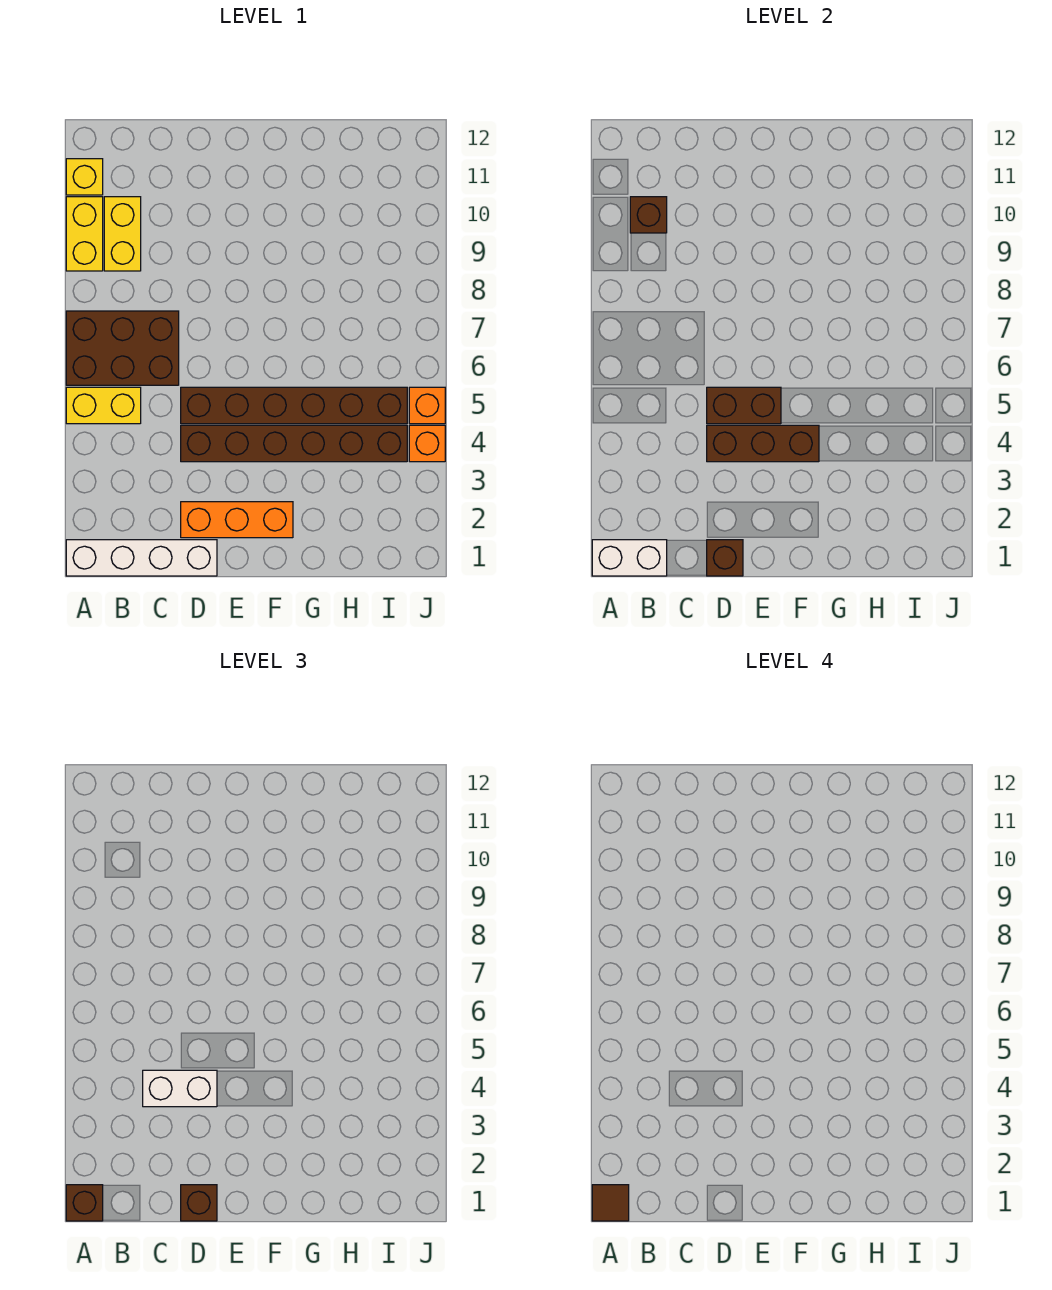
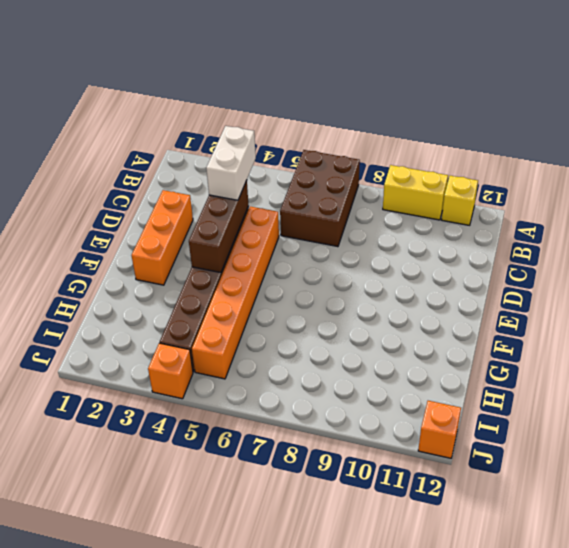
orange 1x6 brick [192,206,279,379] -> brown 1x6 brick [181,387,407,424]
orange 1x1 brick [418,401,461,458] -> orange 1x1 brick moved to [409,387,445,424]
none -> white 1x4 brick [66,540,217,576]
none -> yellow 1x2 brick [66,387,141,424]
none -> yellow 1x2 brick [104,197,141,271]

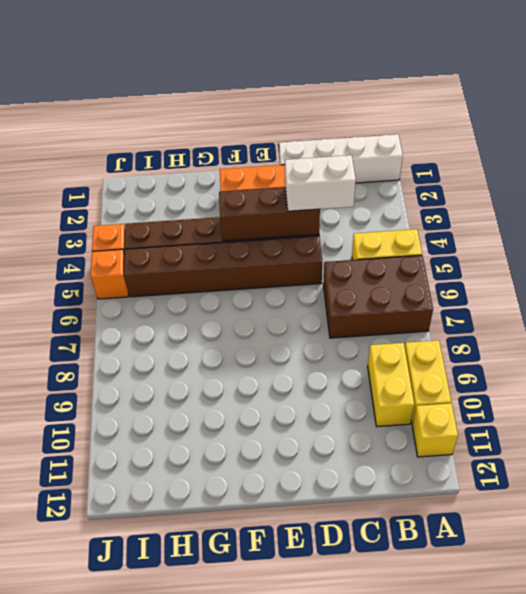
none -> white 1x2 brick [592,540,667,576]
none -> brown 1x1 brick [630,197,667,233]
none -> brown 1x1 brick [707,540,743,576]

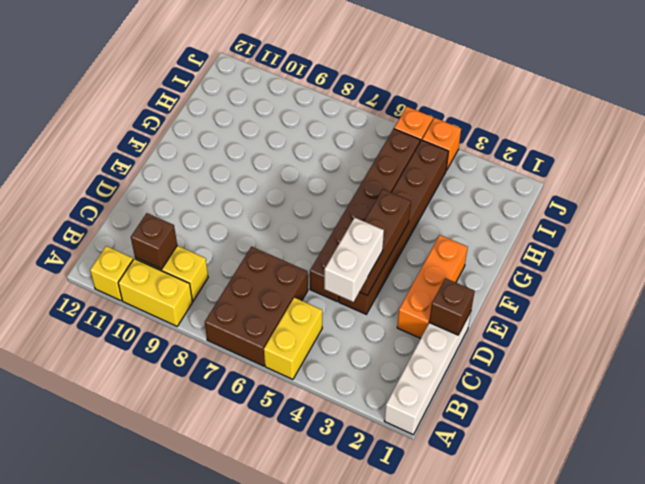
none -> white 1x2 brick [592,540,667,576]
none -> brown 1x2 brick [707,387,781,424]
none -> brown 1x1 brick [66,1185,103,1221]

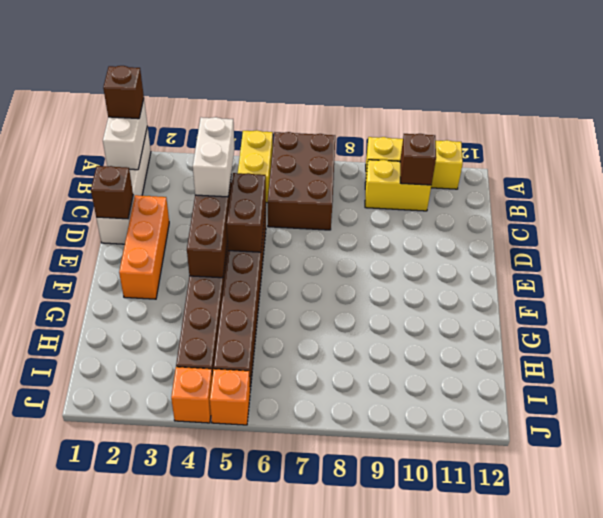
none -> brown 1x1 brick [181,1185,217,1221]
none -> brown 1x1 tile [592,1185,629,1221]

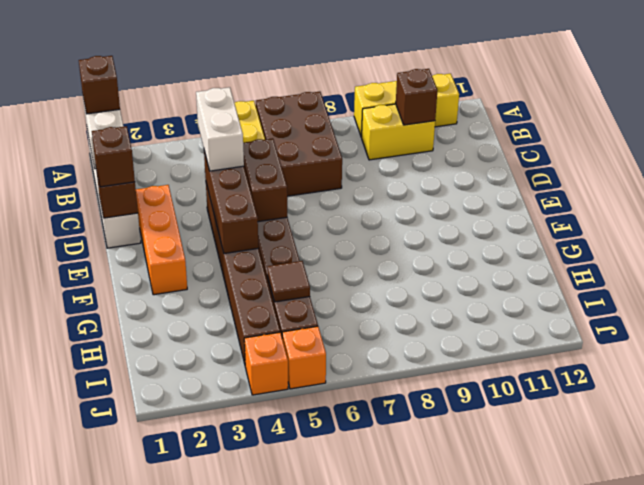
brown 1x1 tile [267,261,310,302] -> brown 1x1 tile moved to [592,1185,629,1221]

